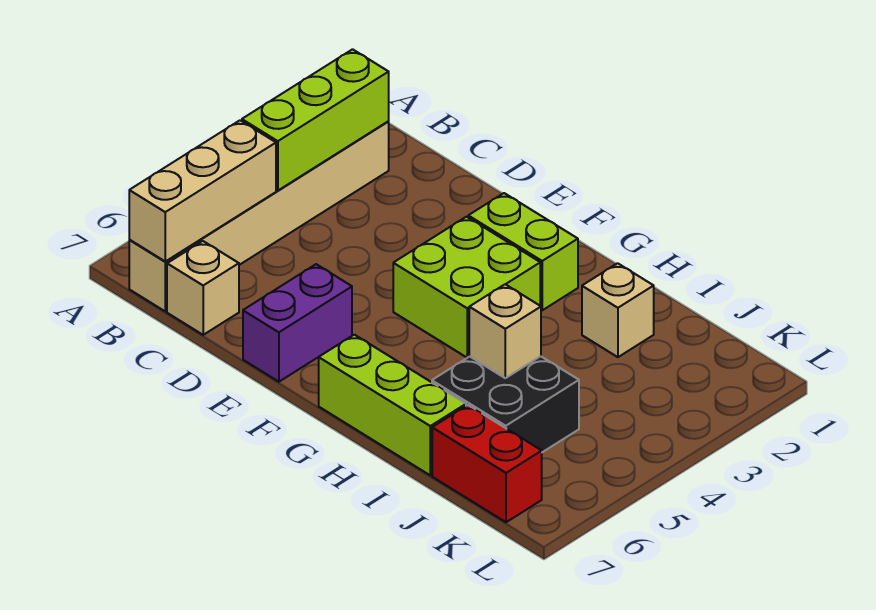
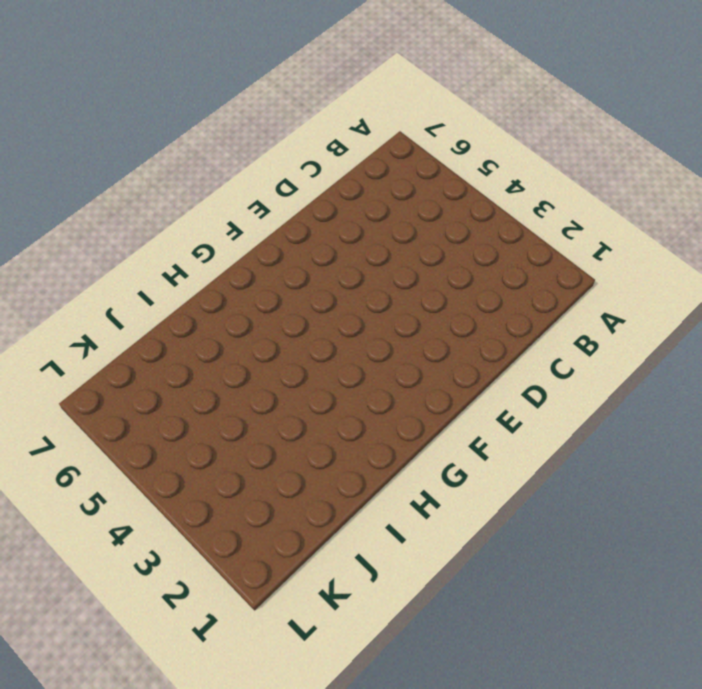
none -> tan 1x6 brick [129,122,389,311]
none -> tan 1x1 brick [167,241,239,335]
none -> purple 1x2 brick [243,264,352,382]

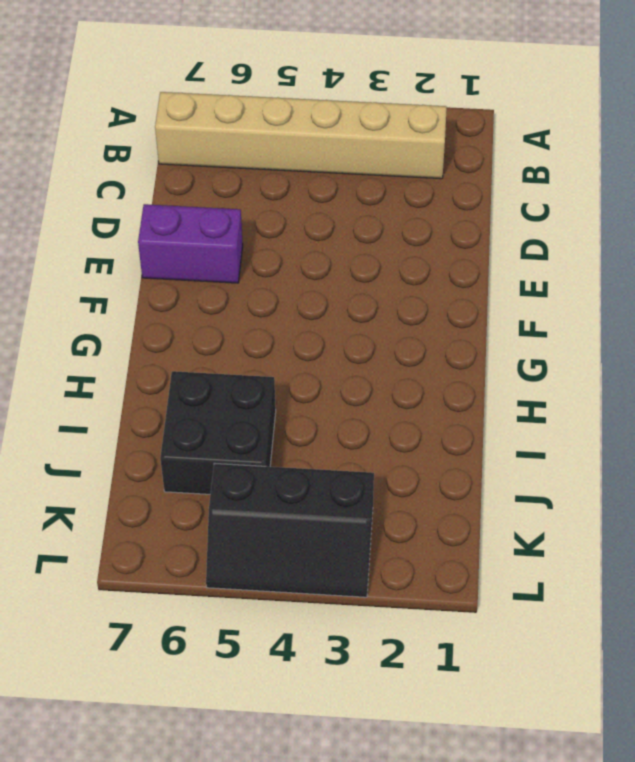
black 2x3 slope [206,463,374,597] -> none
none -> tan 1x1 brick [167,241,239,335]
none -> lime 1x2 brick [468,193,578,310]
none -> lime 2x2 brick [393,217,540,358]

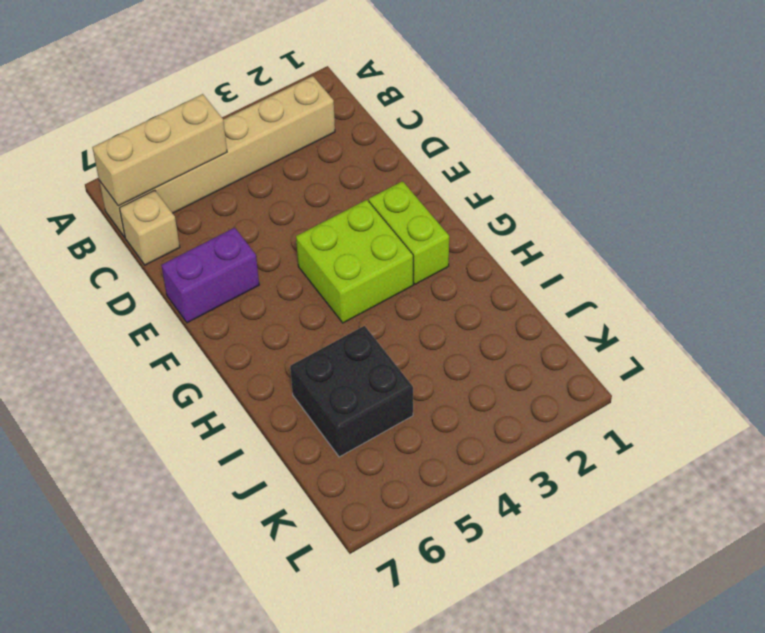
none -> lime 1x3 brick [319,335,466,475]
none -> tan 1x1 brick [582,263,654,357]
none -> red 1x2 brick [432,405,542,522]

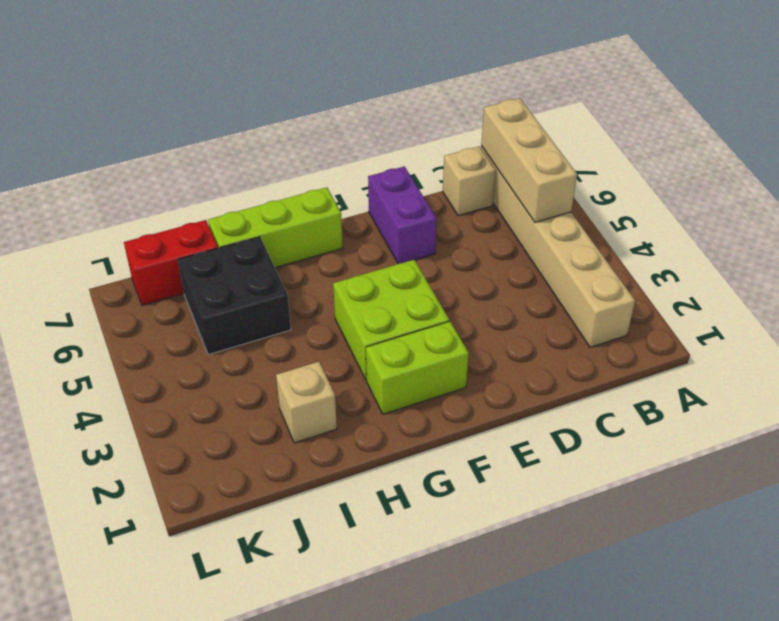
none -> lime 1x3 brick [242,49,389,191]
none -> tan 1x1 brick [469,284,541,378]

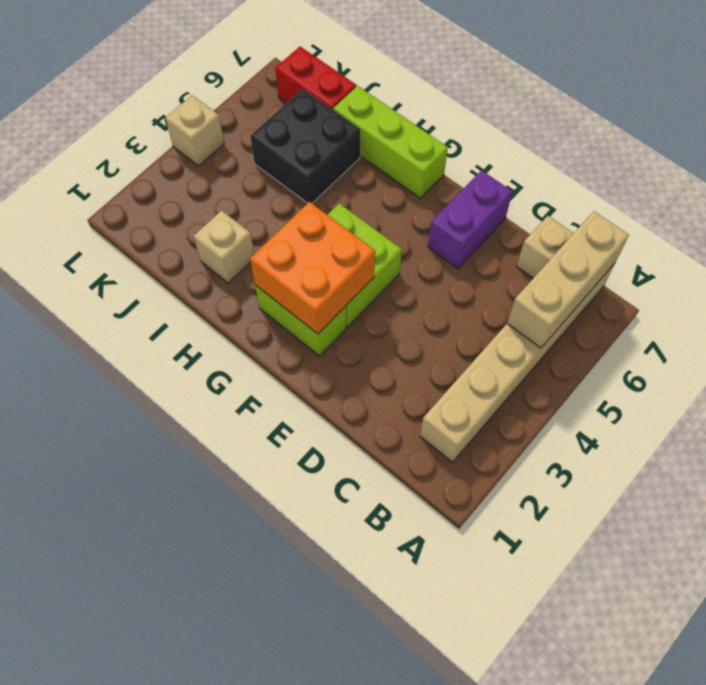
orange 2x2 brick [250,202,375,334] -> none
tan 1x1 brick [165,95,224,166] -> tan 1x1 brick moved to [469,284,541,378]
none -> lime 1x3 brick [242,49,389,191]

